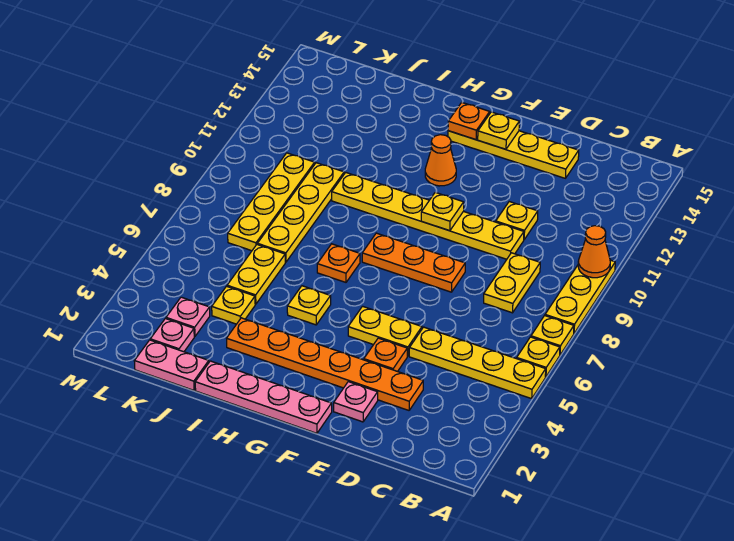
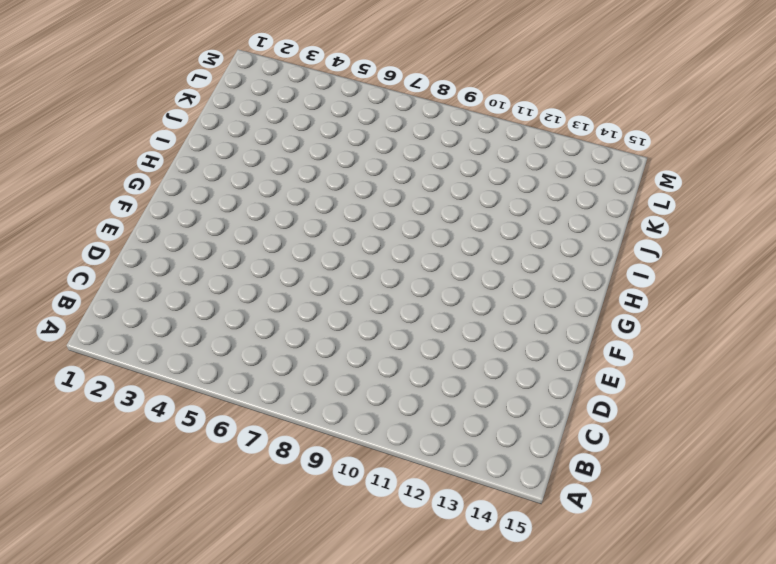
none -> yellow 1x4 plate [409,327,546,399]
none -> yellow 1x1 plate [517,337,560,377]
none -> yellow 1x1 plate [531,316,574,355]

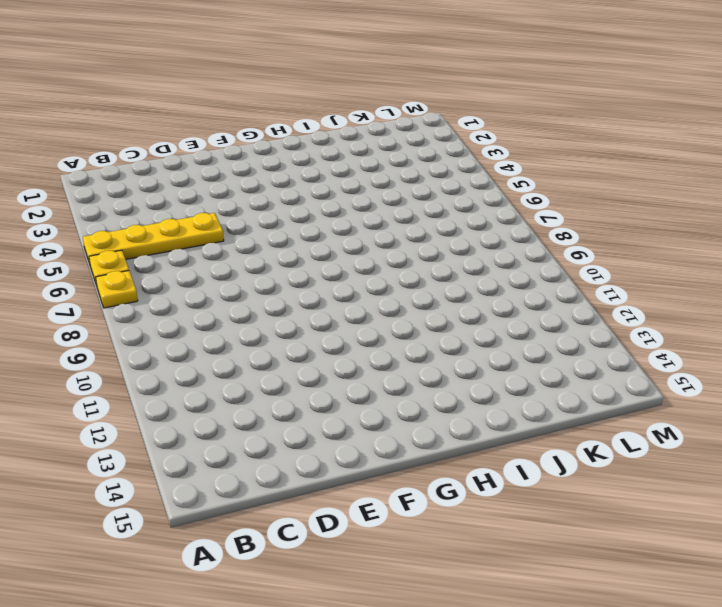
none -> yellow 1x3 plate [545,260,615,333]
none -> yellow 1x2 plate [484,253,540,313]
none -> orange 1x6 plate [227,318,423,410]

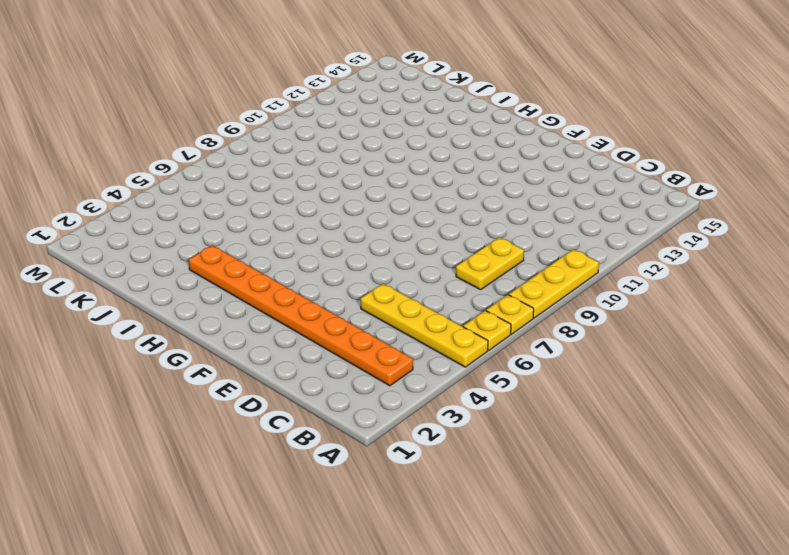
orange 1x8 plate [189,245,413,386] -> orange 1x6 plate [227,318,423,410]
none -> yellow 1x6 plate [332,173,524,259]
none -> yellow 1x1 plate [496,202,538,239]
none -> yellow 1x4 plate [448,131,579,178]

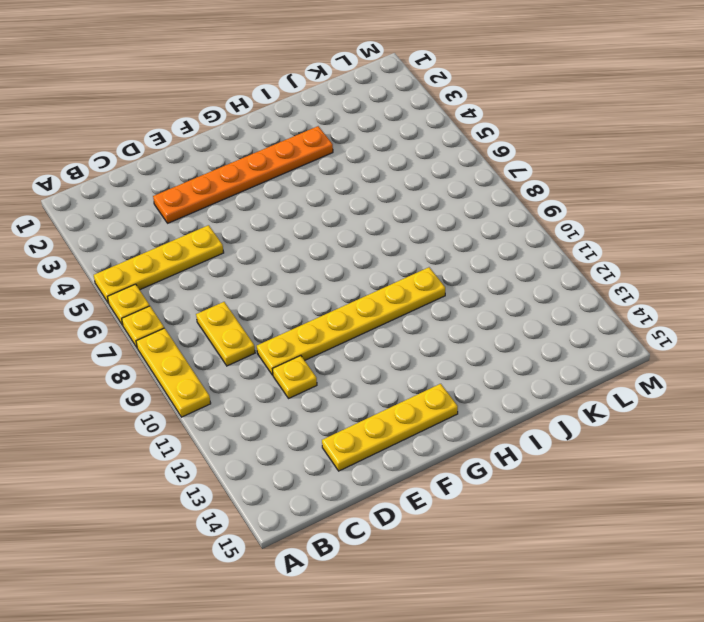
none -> pink 1x1 plate [334,382,378,422]
none -> orange 1x1 plate [364,338,407,372]
none -> yellow 1x2 plate [348,306,422,356]

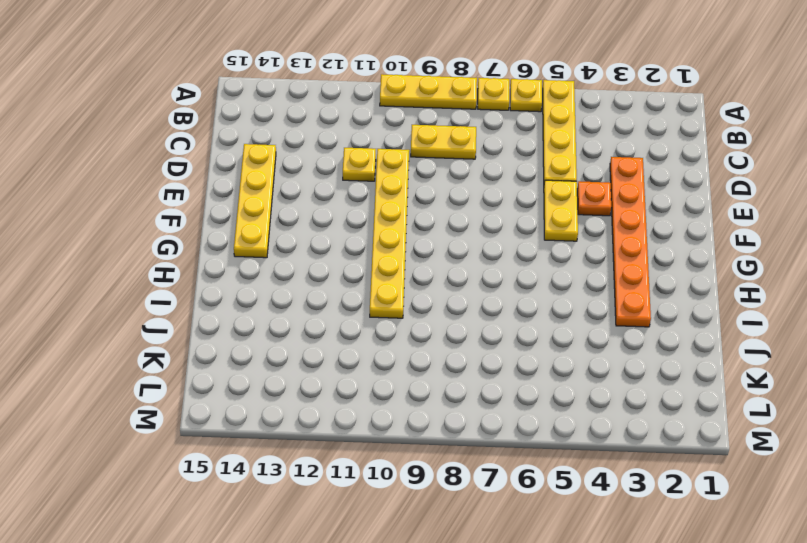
none -> pink 1x1 plate [334,382,378,422]
none -> orange 1x3 plate [362,233,465,292]
none -> pink 1x4 plate [195,361,332,433]

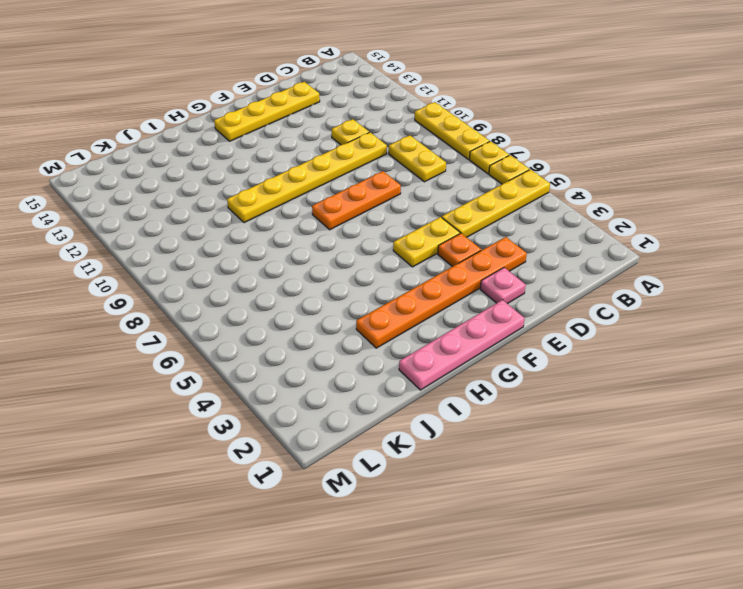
none -> orange 1x1 cone [425,135,456,186]
none -> yellow 1x1 plate [287,286,331,325]
none -> orange 1x1 plate [317,244,360,282]

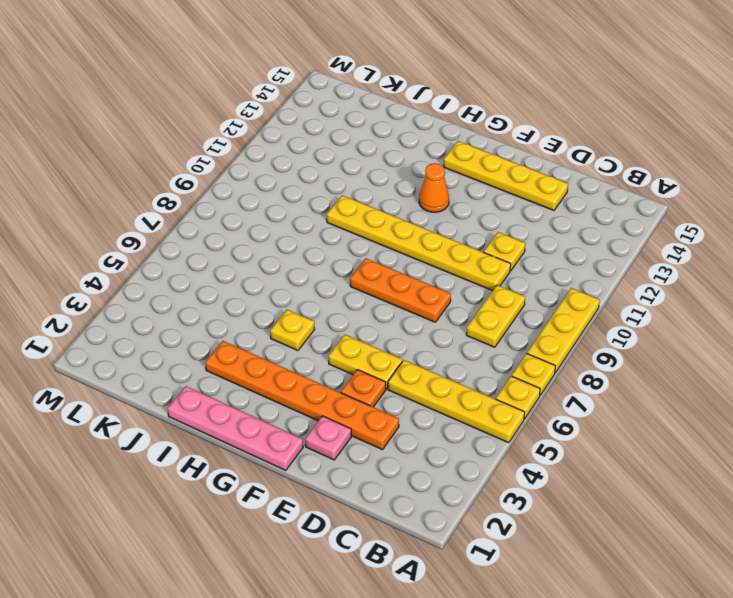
none -> orange 1x1 plate [317,244,360,282]
none -> pink 1x2 plate [134,340,209,390]
none -> yellow 1x1 plate [212,286,255,324]

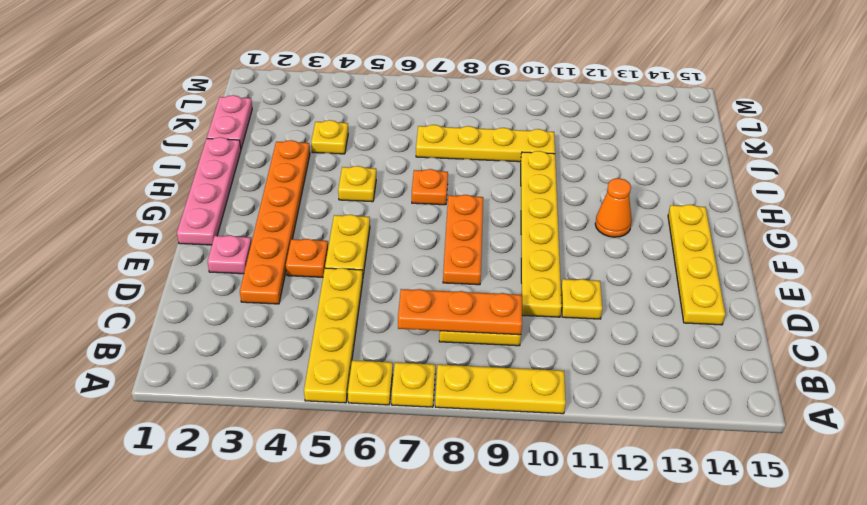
orange 1x3 plate [398,289,522,335] -> none
none -> yellow 1x2 plate [227,245,285,304]
none -> pink 1x1 plate [150,319,194,352]
none -> pink 1x1 plate [166,297,210,336]

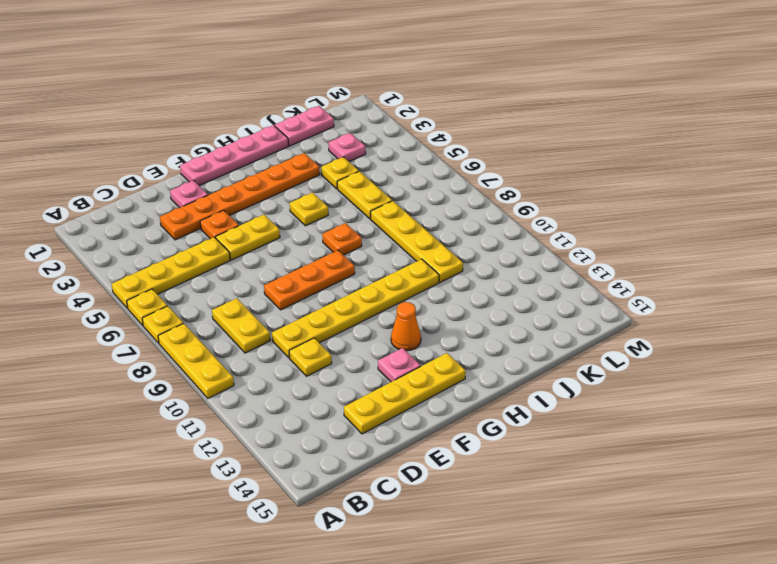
pink 1x1 plate [378,348,421,382] -> pink 1x1 plate moved to [150,319,194,352]
none -> yellow 1x4 plate [228,153,315,251]
none -> orange 1x1 cone [578,226,610,278]
none -> yellow 1x1 plate [421,192,464,231]

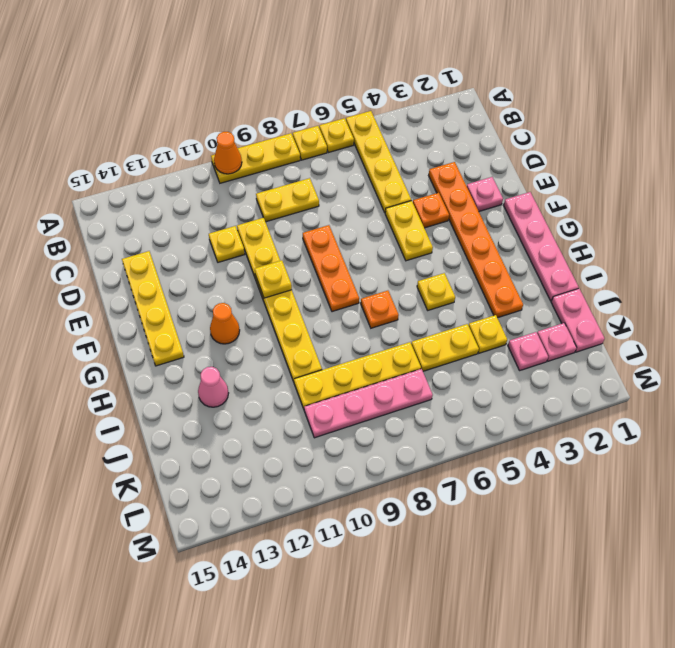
pink 1x1 cone [198,367,229,407] -> none
pink 1x4 plate [304,369,433,438] -> yellow 1x4 plate [228,153,315,251]
none -> yellow 1x1 plate [478,112,519,149]
none -> orange 1x1 plate [448,102,490,140]

